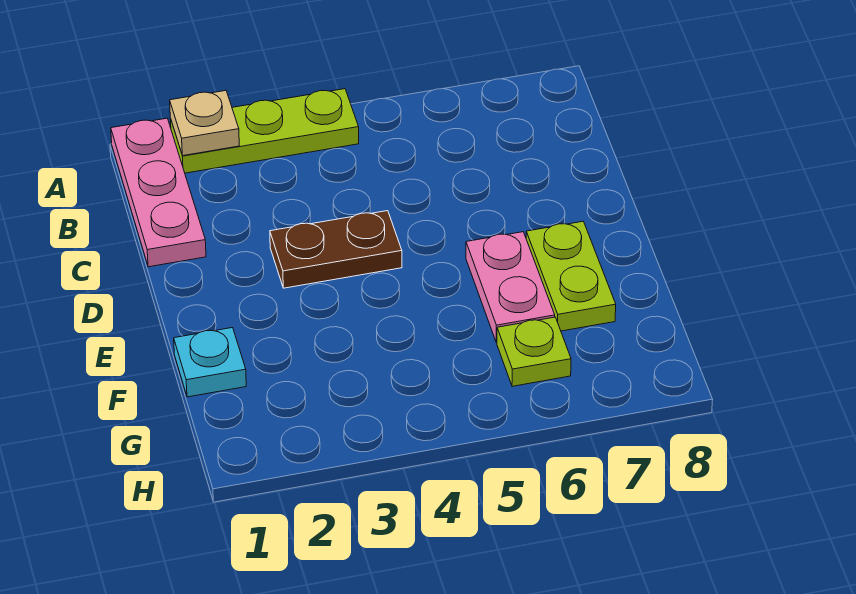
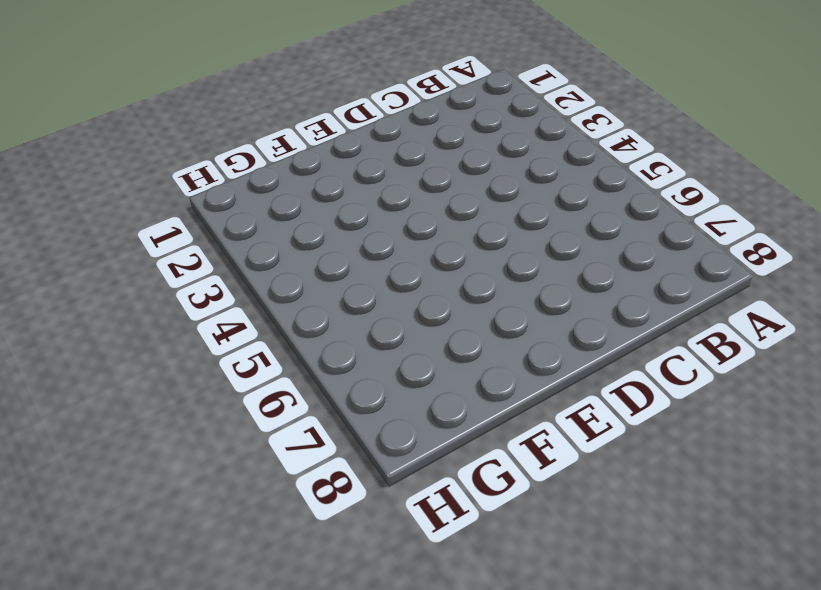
none -> pink 1x3 plate [111,118,206,267]
none -> lime 1x3 plate [170,89,359,173]

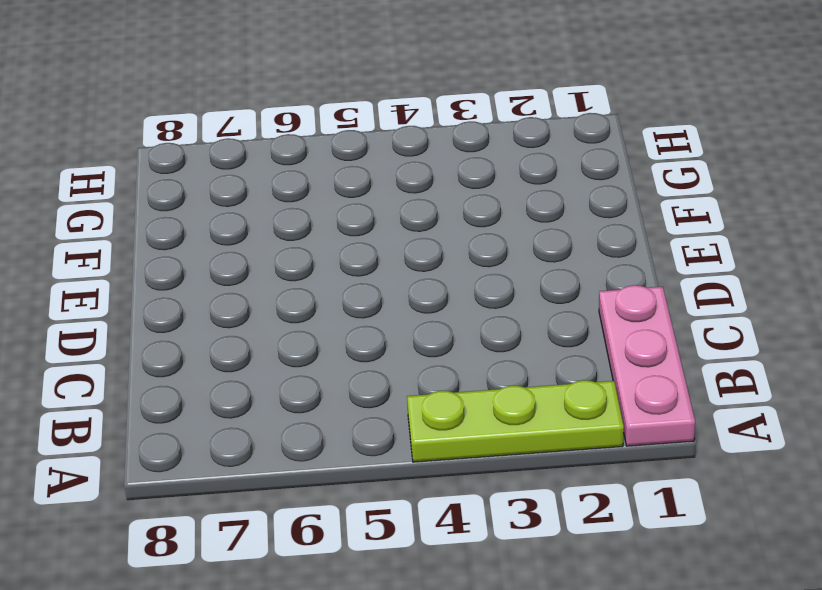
none -> brown 1x2 plate [270,211,402,288]
none -> pink 1x2 plate [466,232,555,342]

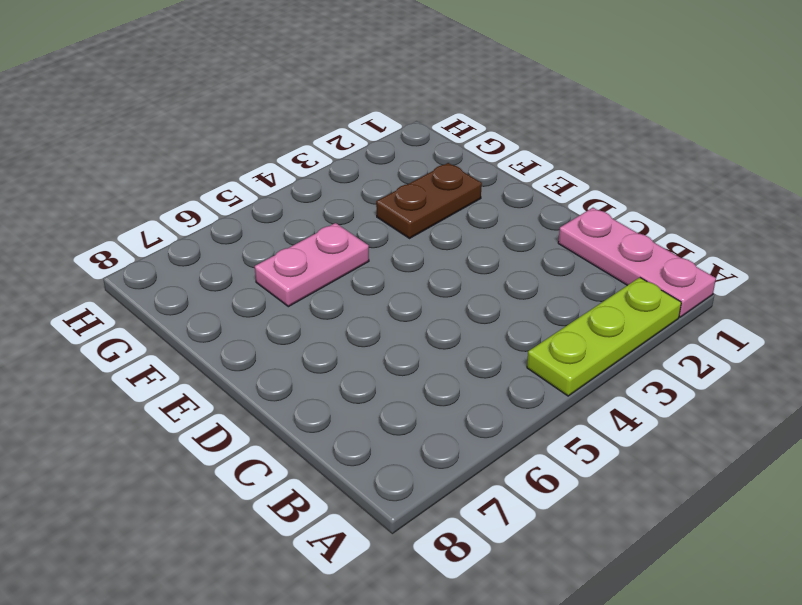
brown 1x2 plate [376,163,482,238] -> brown 1x2 plate moved to [270,211,402,288]
pink 1x2 plate [255,223,369,307] -> pink 1x2 plate turned to [466,232,555,342]
none -> lime 1x2 plate [526,221,616,331]
none -> cyan 1x1 plate [174,328,246,397]

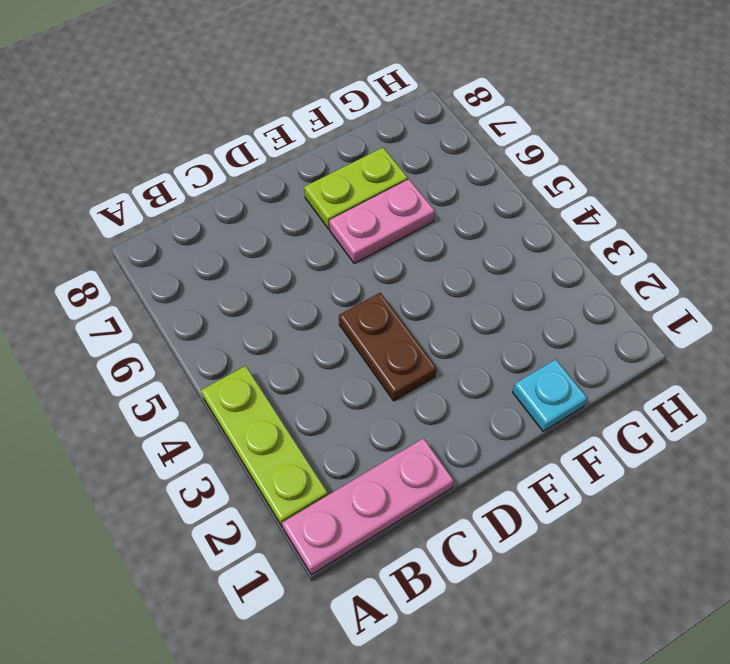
none -> lime 1x1 plate [497,317,571,386]
none -> tan 1x1 plate [170,91,239,156]

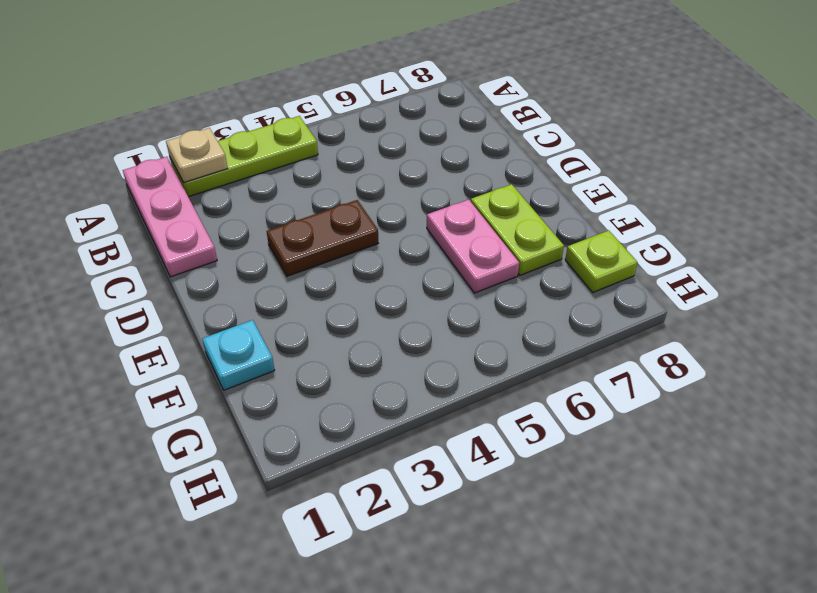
lime 1x1 plate [565,230,638,292] -> lime 1x1 plate moved to [497,317,571,386]

